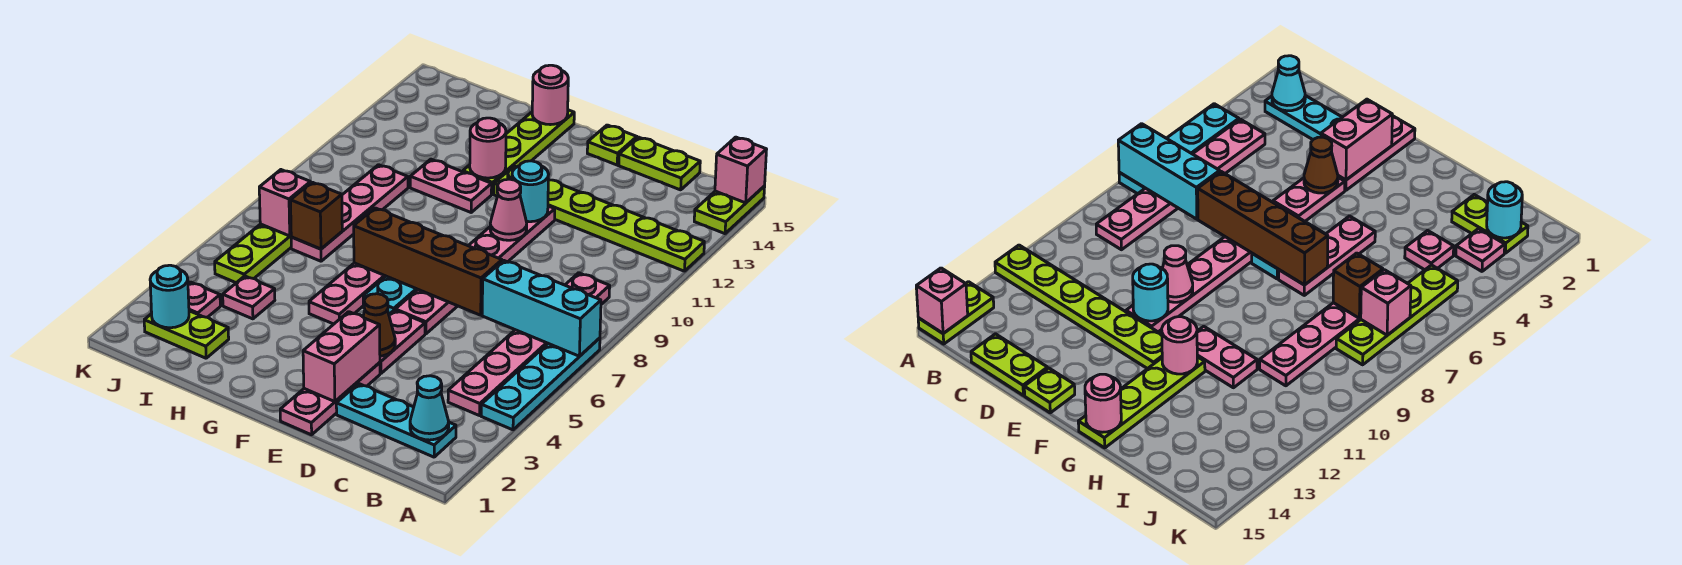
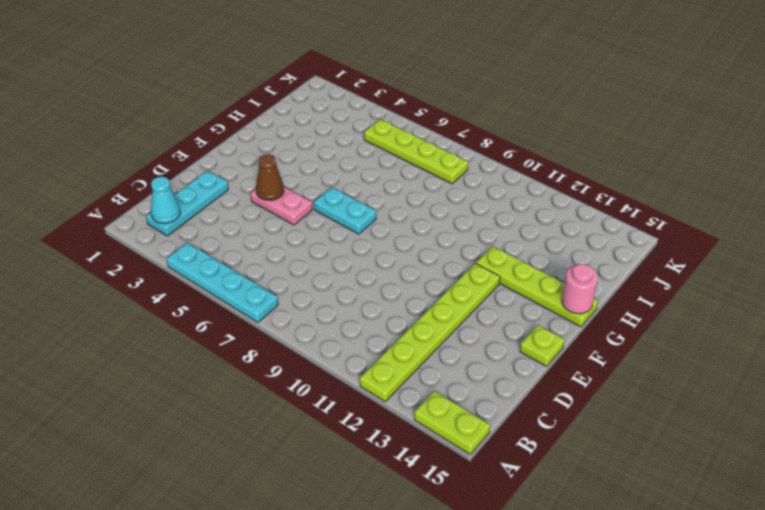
none -> pink 1x6 plate [448,273,610,416]
none -> lime 1x2 plate [619,137,700,190]
none -> pink 1x3 plate [280,363,380,435]
none -> pink 1x6 plate [395,206,555,334]

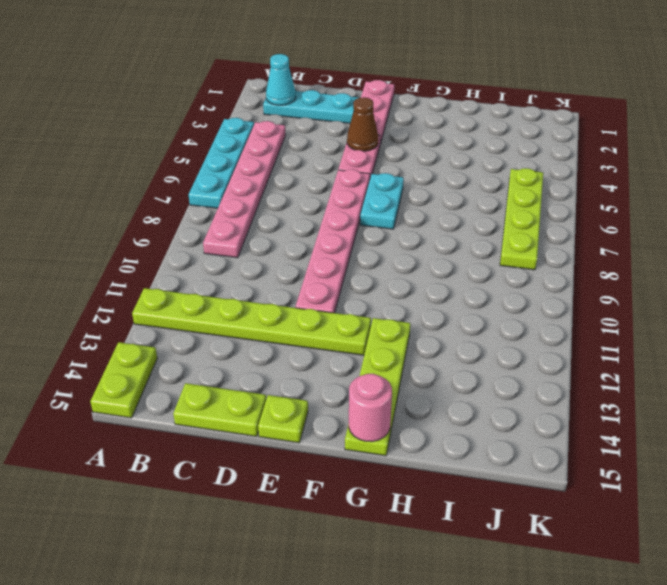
none -> pink 1x3 plate [309,263,386,324]
none -> pink 1x2 plate [410,159,492,212]
none -> lime 1x2 plate [144,311,229,358]
none -> pink 1x1 plate [223,276,275,319]

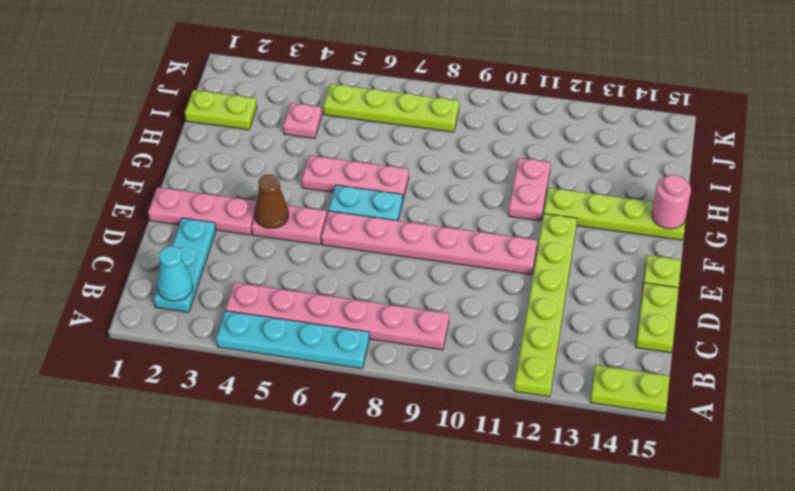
lime 1x2 plate [185,90,257,130] -> lime 1x2 plate turned to [144,311,229,358]
none -> pink 1x4 plate [291,165,408,261]
none -> pink 1x1 plate [188,282,220,317]
none -> cyan 1x3 brick [482,260,601,356]
none -> pink 1x1 brick [715,137,767,203]

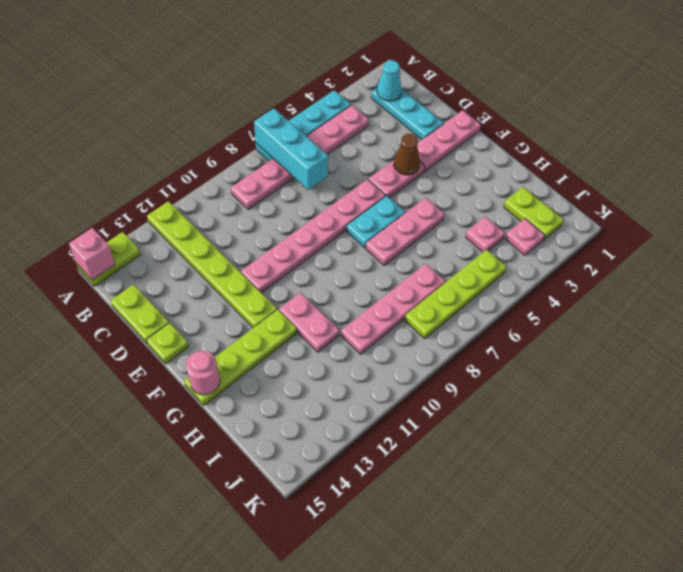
none -> brown 1x4 brick [354,208,502,315]
none -> pink 1x2 brick [303,312,380,402]
none -> pink 1x1 cone [490,179,527,240]
none -> cyan 1x1 round brick [512,161,549,222]

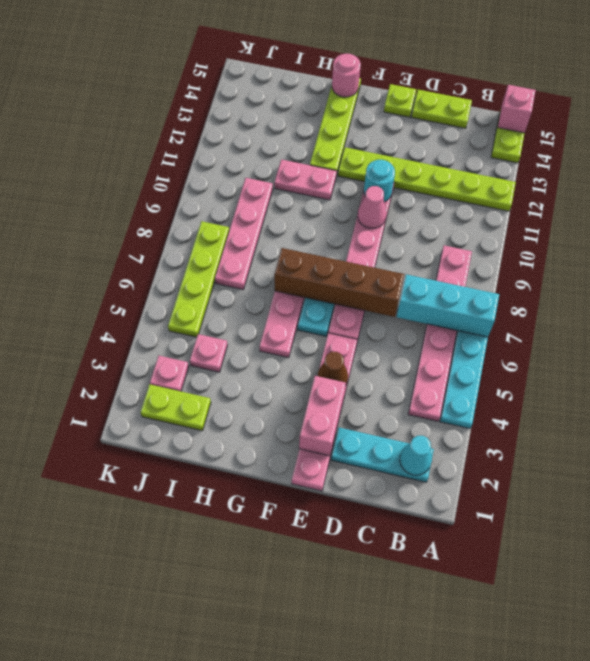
none -> pink 1x1 round brick [470,118,506,178]
none -> brown 1x1 brick [291,182,342,249]
none -> cyan 1x1 round brick [150,265,189,328]
none -> pink 1x1 brick [259,170,310,236]

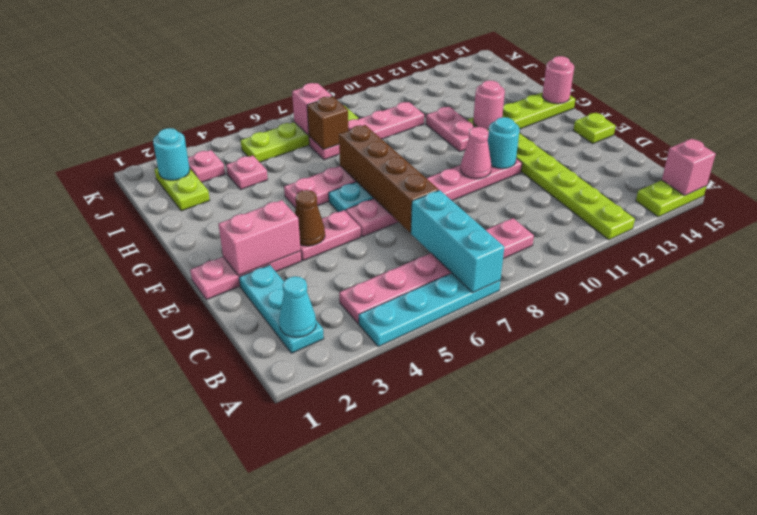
none -> lime 1x2 plate [619,137,700,190]

